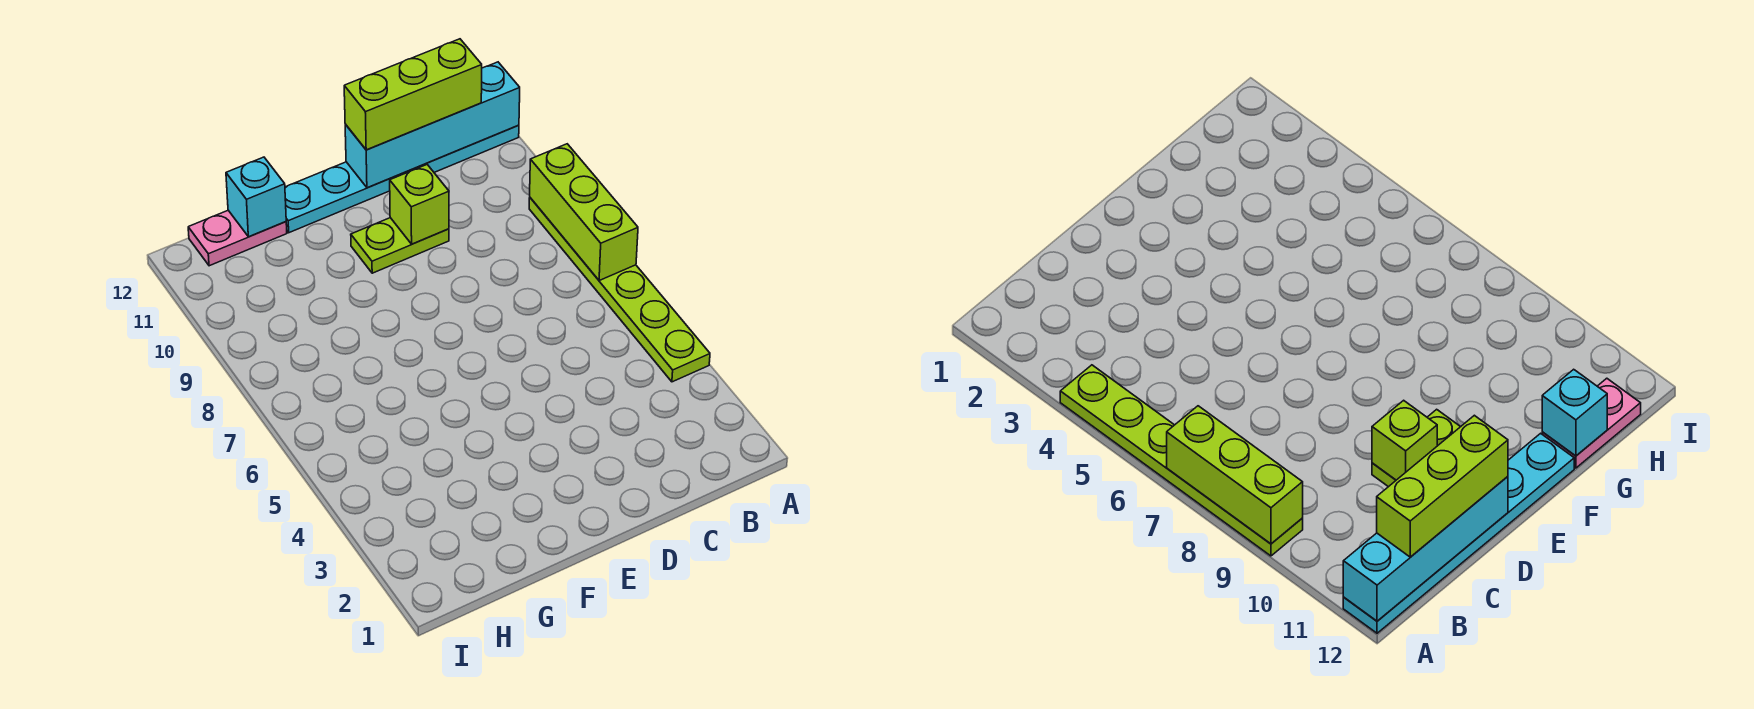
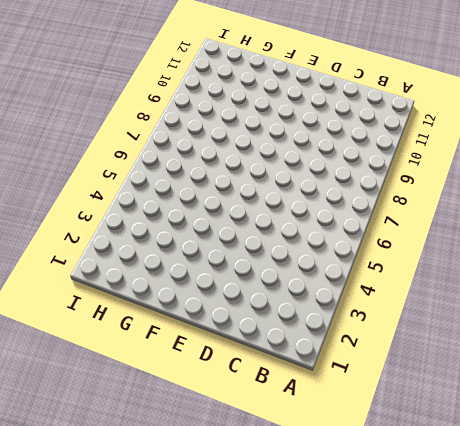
none -> lime 1x6 plate [529,198,710,382]
none -> cyan 1x6 plate [285,125,519,233]

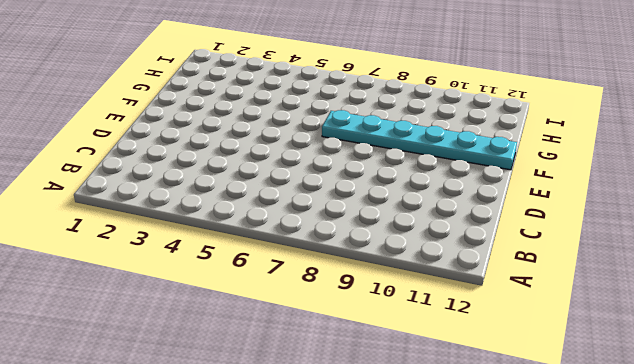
cyan 1x6 plate [322,110,517,170] -> cyan 1x6 plate turned to [285,125,519,233]
none -> lime 1x6 plate [529,198,710,382]
none -> lime 1x2 plate [351,218,449,273]

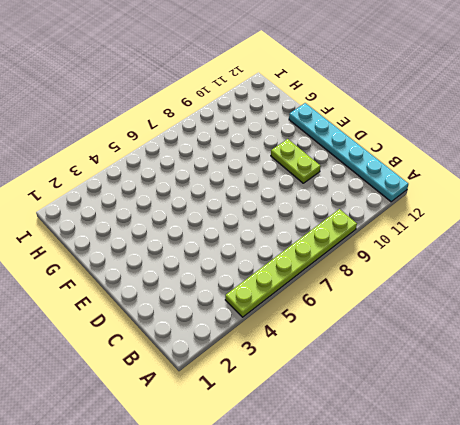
none -> pink 1x2 plate [188,210,287,266]
none -> lime 1x3 brick [530,144,638,281]

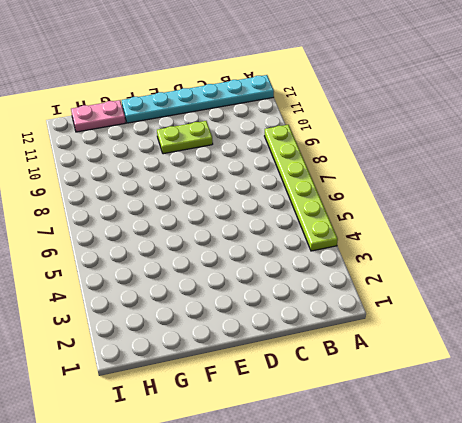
none -> lime 1x3 brick [530,144,638,281]
none -> cyan 1x4 brick [345,62,520,188]

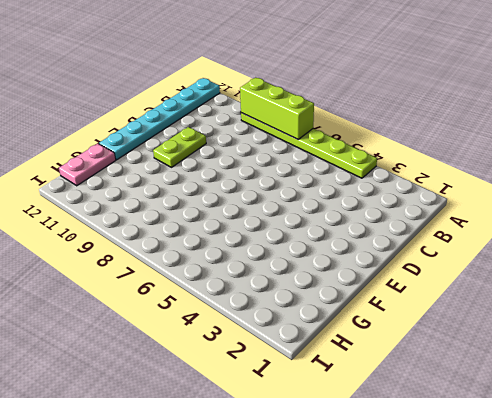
none -> cyan 1x4 brick [345,62,520,188]
none -> lime 1x1 brick [390,165,449,244]

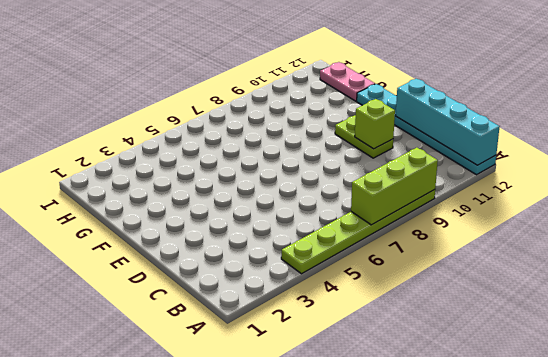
none -> cyan 1x1 brick [226,157,286,237]
none -> lime 1x3 brick [344,39,482,150]

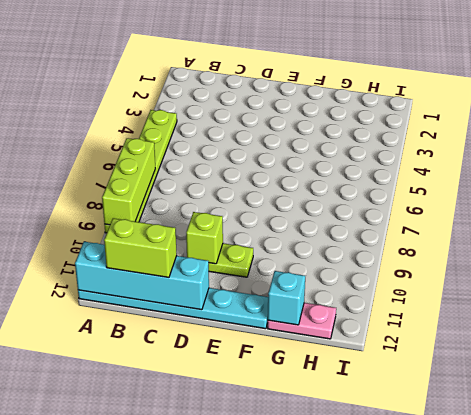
lime 1x2 brick [104,218,177,278] -> lime 1x3 brick [344,39,482,150]

